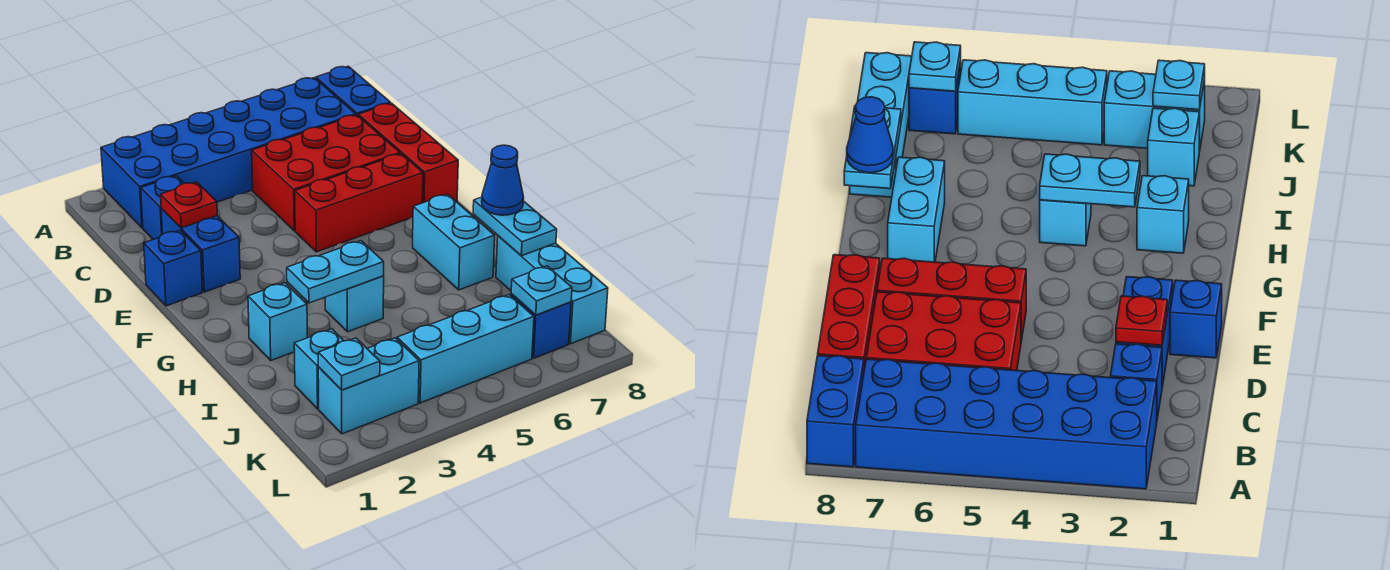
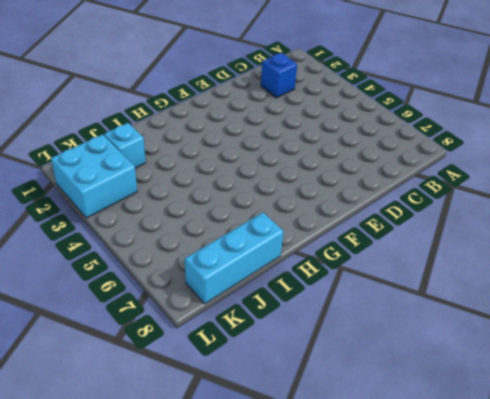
cyan 2x2 brick [51,134,137,218] -> cyan 1x2 brick [318,338,419,434]
none -> blue 2x6 brick [101,78,356,228]
none -> blue 1x2 brick [316,66,390,115]
none -> red 2x3 brick [252,115,400,231]

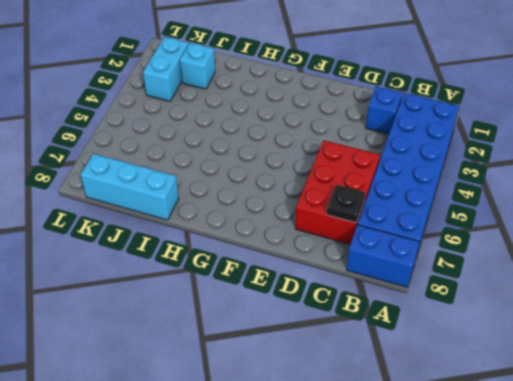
black 1x1 plate [327,185,365,223] -> none
none -> red 1x3 brick [358,103,458,203]
none -> blue 1x2 brick [161,209,240,292]
none -> blue 1x1 brick [144,230,202,306]

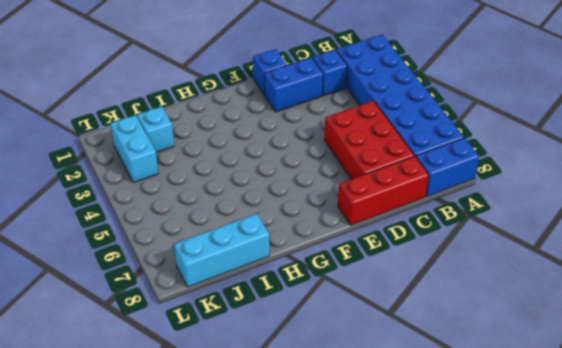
none -> red 1x3 brick [295,154,423,252]
none -> cyan 1x2 brick [413,194,495,290]
none -> cyan 1x1 brick [248,283,307,360]

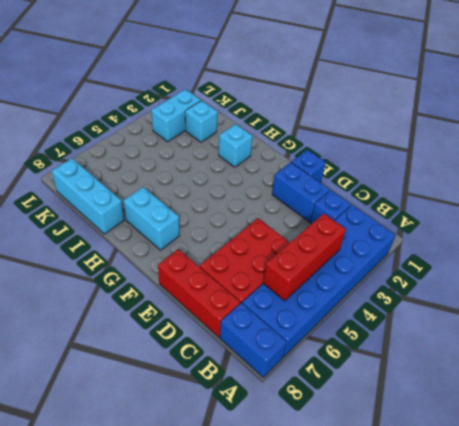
red 1x3 brick [263,214,346,301] -> red 1x3 brick moved to [295,154,423,252]
none -> cyan 1x1 brick [325,276,384,332]
none -> cyan 1x3 brick [397,295,534,403]
none -> blue 1x1 brick [511,294,571,358]

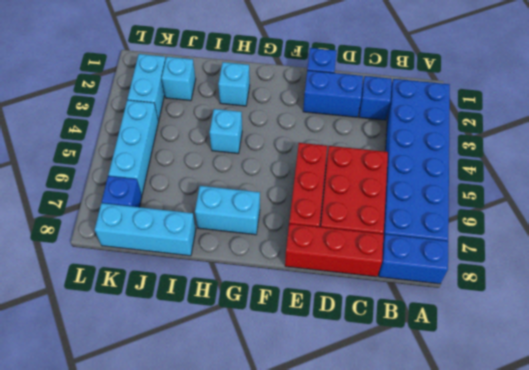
none -> red 1x1 plate [161,182,217,228]
none -> cyan 1x2 plate [287,241,384,303]
none -> cyan 1x2 plate [473,197,557,256]

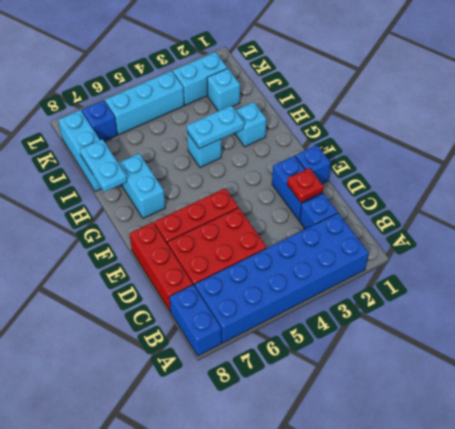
none -> cyan 1x1 plate [318,338,380,390]
none -> cyan 1x1 plate [511,266,572,315]
none -> blue 1x1 cone [482,145,524,215]

